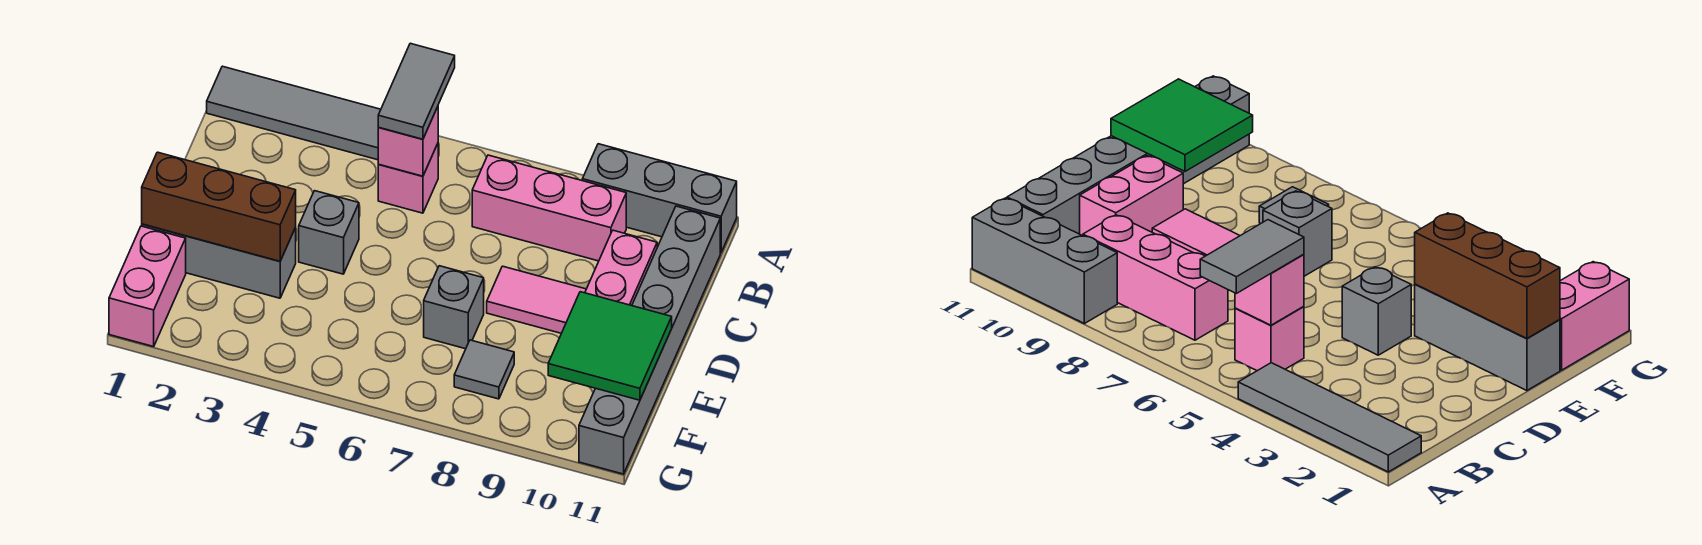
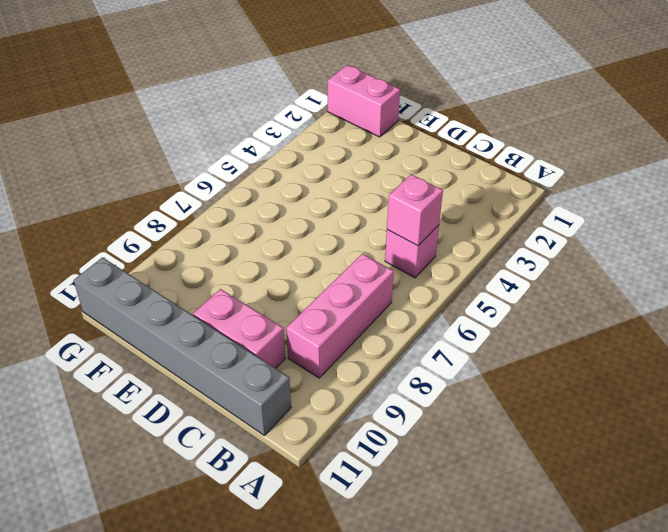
none -> grey 1x4 tile [207,66,381,160]
none -> grey 1x3 brick [582,144,737,253]
none -> grey 1x1 brick [299,191,359,274]

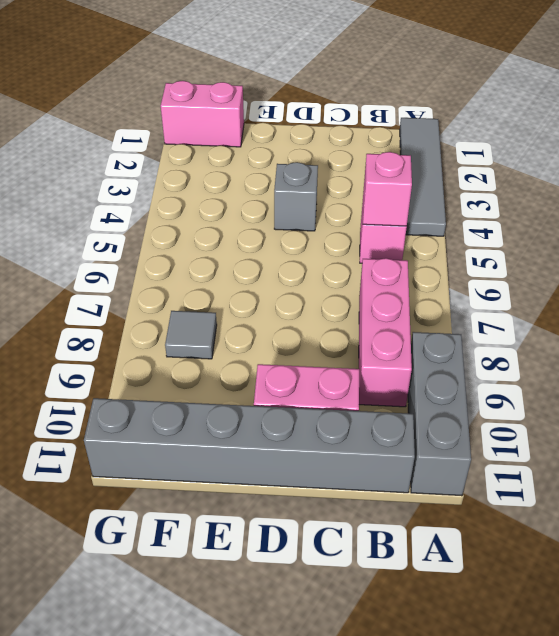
none -> pink 1x2 tile [487,266,586,333]
none -> grey 1x3 brick [142,224,296,298]
none -> grey 1x1 brick [424,266,484,349]

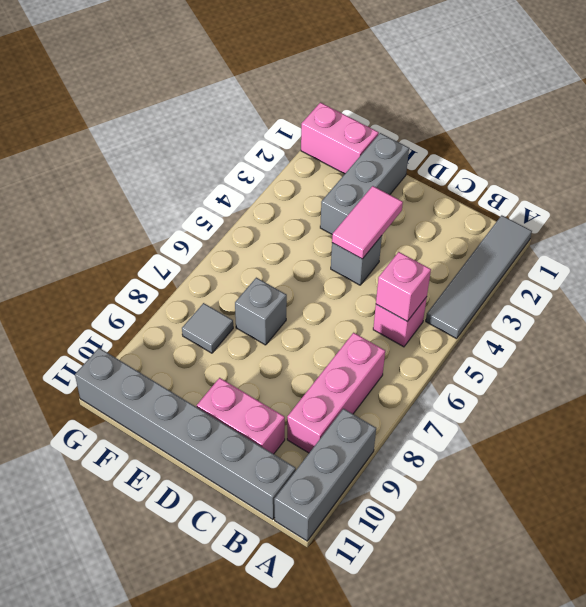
pink 1x2 tile [332,186,403,259] -> pink 1x2 tile moved to [487,266,586,333]
none -> brown 1x3 brick [142,152,296,261]
none -> green 2x2 tile [548,292,672,400]
none -> grey 1x2 tile [378,43,455,139]

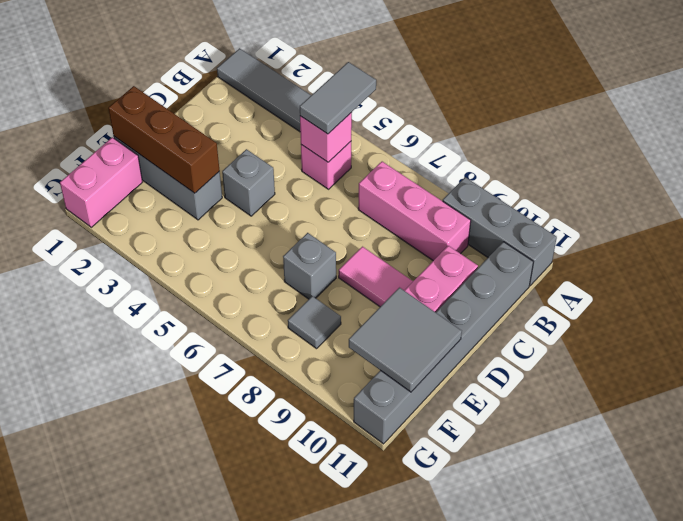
grey 2x2 tile [349,288,462,392] -> green 2x2 tile [548,292,672,400]

